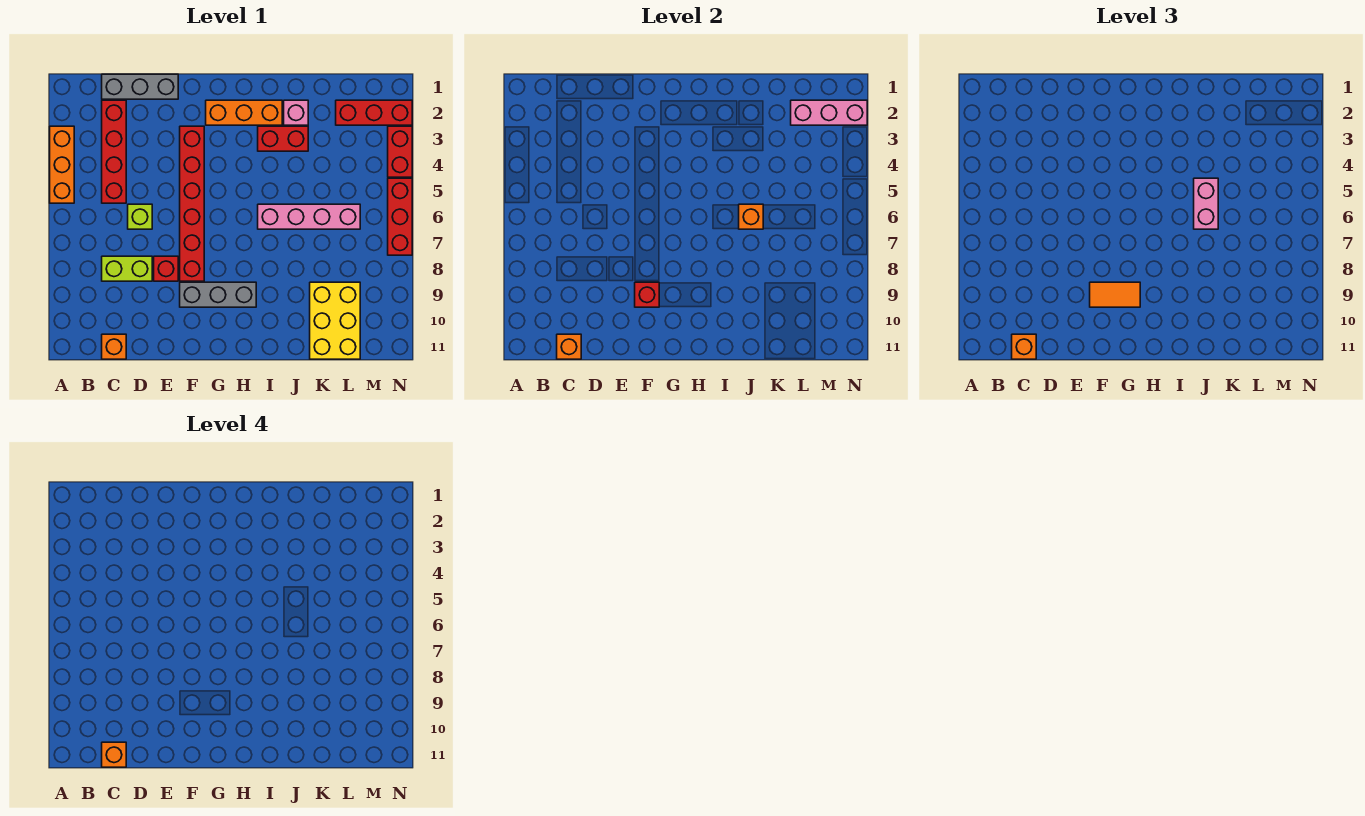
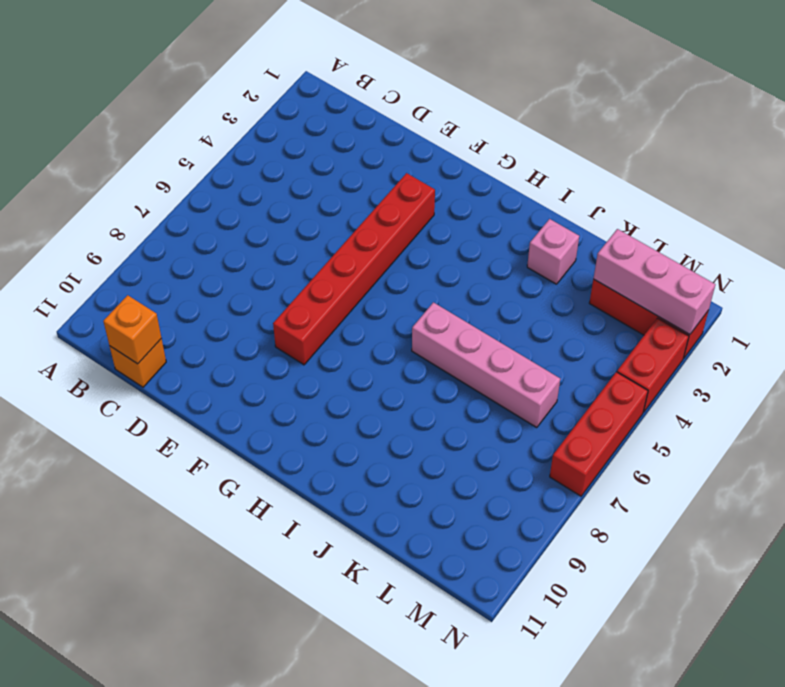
none -> orange 1x3 brick [50,126,74,203]
none -> grey 1x3 brick [102,74,178,99]
none -> red 1x4 brick [102,100,126,203]

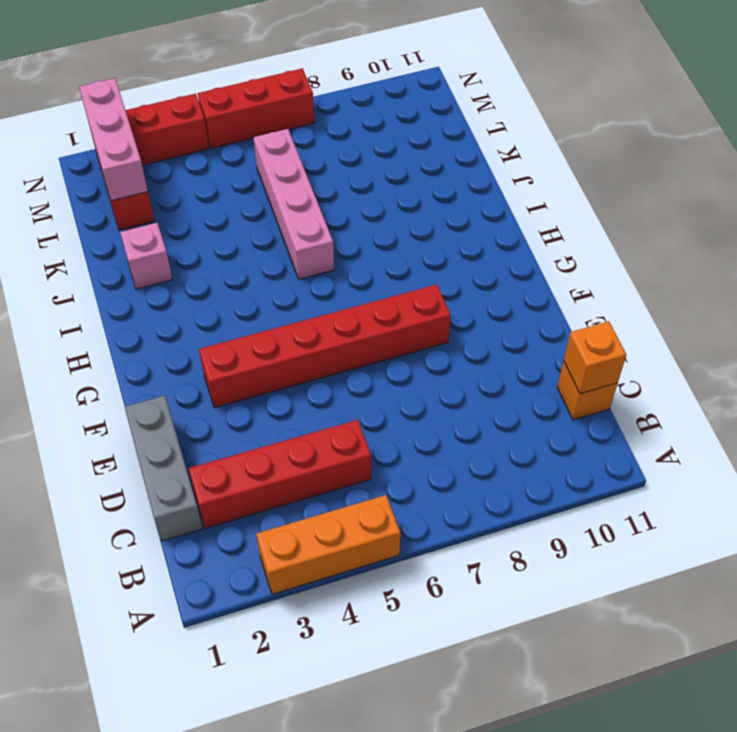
none -> lime 1x2 brick [102,256,152,281]
none -> lime 1x1 brick [128,204,152,229]
none -> red 1x1 brick [154,256,178,281]

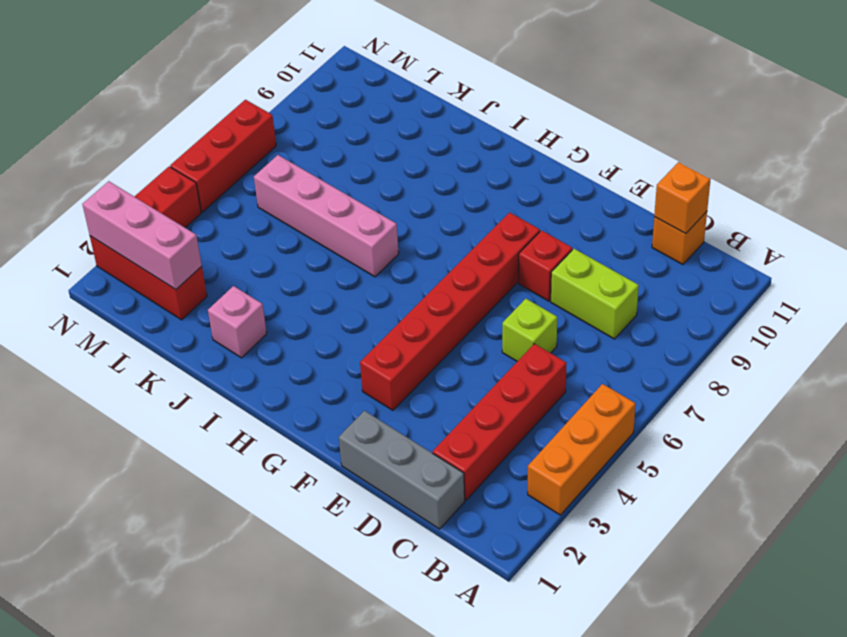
none -> grey 1x3 brick [180,282,256,307]
none -> orange 1x3 brick [206,100,282,125]
none -> red 1x2 brick [258,126,308,151]

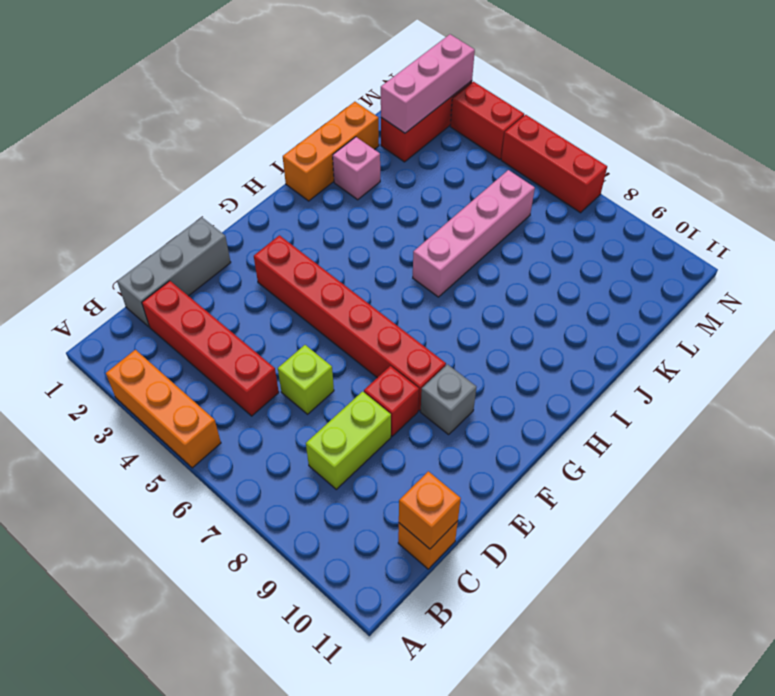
grey 1x1 brick [421,364,476,434] -> grey 1x3 brick [180,282,256,307]
orange 1x3 brick [283,102,379,201] -> orange 1x3 brick moved to [206,100,282,125]
none -> red 1x2 brick [258,126,308,151]
none -> yellow 2x3 brick [310,282,360,359]
none -> red 1x1 brick [635,282,659,307]

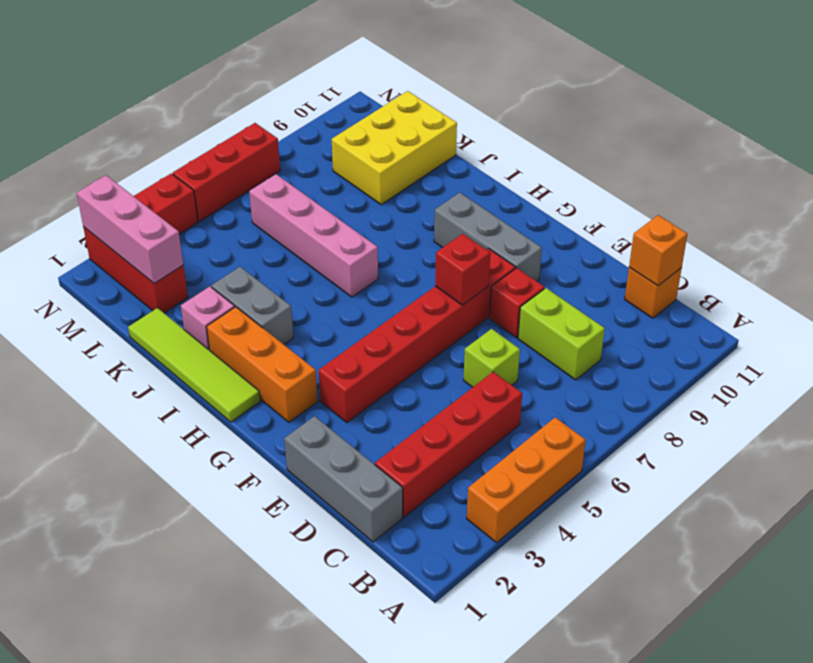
red 1x1 brick [435,234,490,305] -> red 1x1 brick moved to [635,282,659,307]
lime 1x4 tile [128,308,260,422] -> none
grey 1x2 brick [211,267,293,344] -> red 1x2 brick [258,126,308,151]
none -> orange 1x1 brick [739,204,763,229]
none -> orange 1x1 brick [1012,334,1036,359]
none -> orange 1x2 tile [1090,282,1140,307]

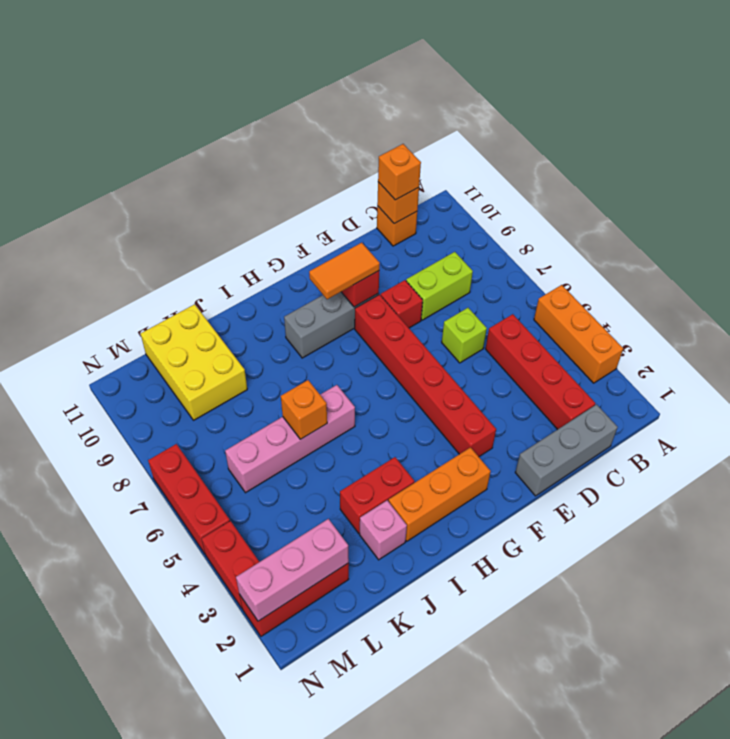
none -> pink 1x2 brick [1194,178,1218,229]
none -> orange 1x1 brick [102,742,126,767]

